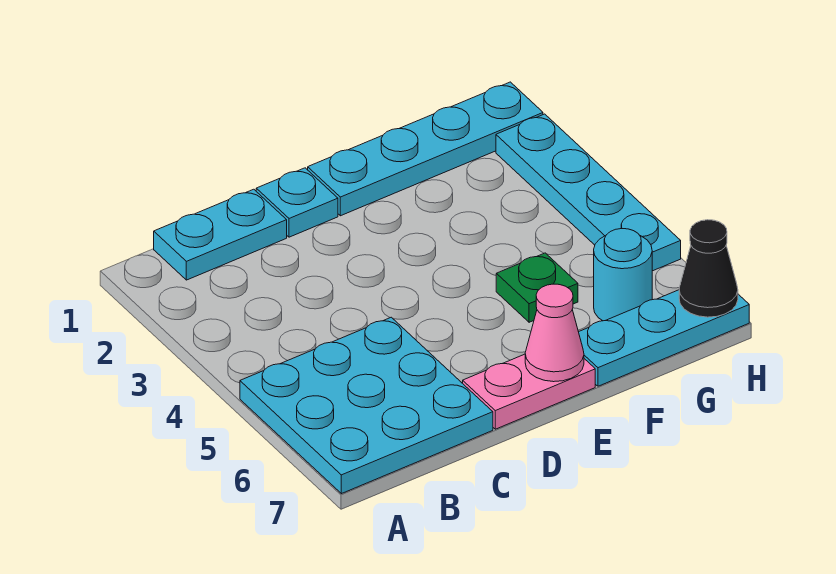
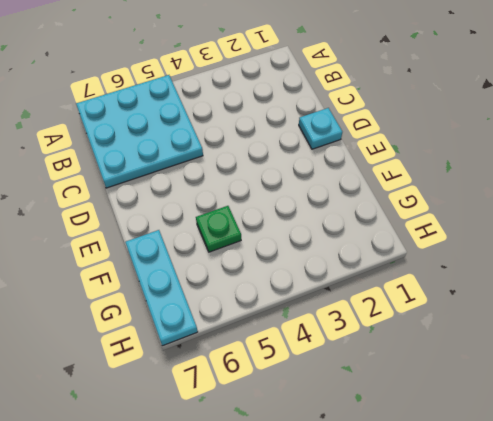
none -> cyan 1x2 plate [154,189,287,280]
none -> pink 1x2 plate [463,354,595,429]

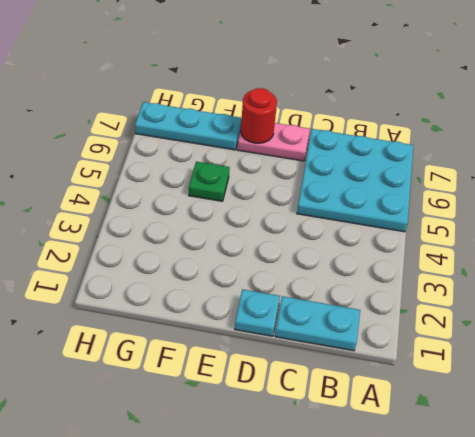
red 1x1 round brick [241,88,277,143] -> pink 1x1 cone [525,284,584,382]
none -> cyan 1x4 plate [308,82,543,216]
none -> cyan 1x1 round brick [594,229,652,321]

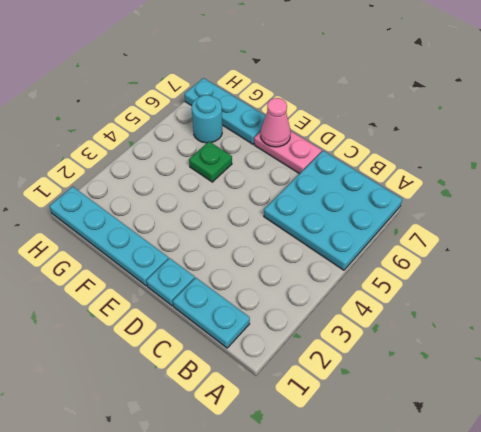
none -> cyan 1x4 plate [496,114,681,271]
none -> black 1x1 cone [679,220,738,317]

